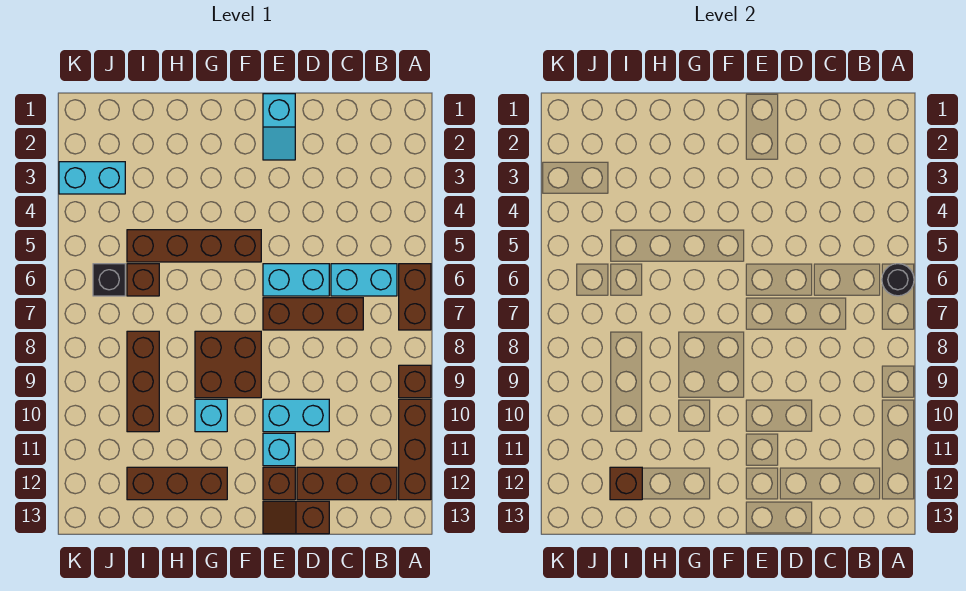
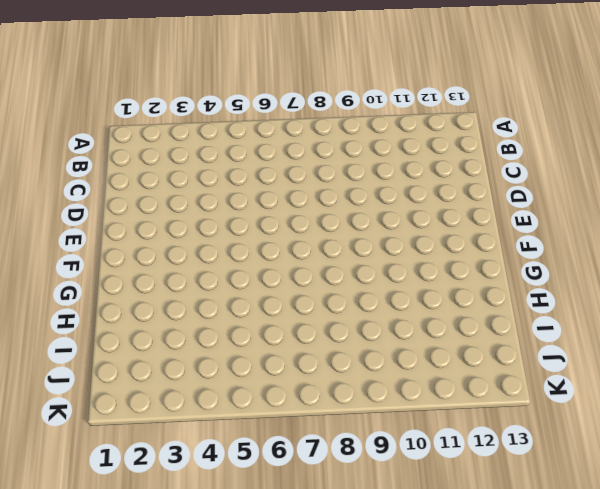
none -> brown 1x2 brick [399,264,431,330]
none -> brown 1x1 brick [399,365,431,398]
none -> brown 1x3 brick [399,399,431,500]

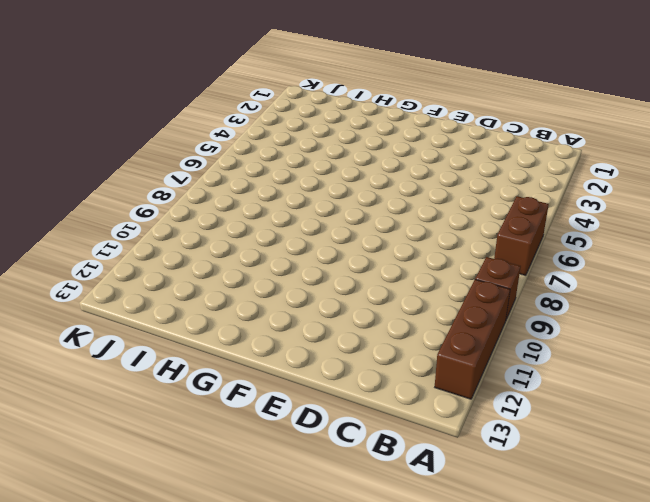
none -> cyan 1x2 brick [331,264,397,296]
none -> brown 1x3 brick [297,467,397,500]
none -> brown 1x3 brick [263,298,363,330]

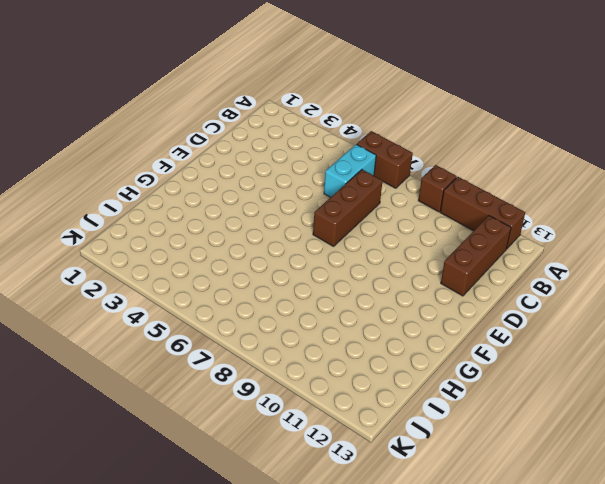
none -> cyan 1x2 brick [263,264,329,296]
none -> cyan 1x2 brick [263,399,329,432]
none -> brown 1x2 slope [263,501,329,534]

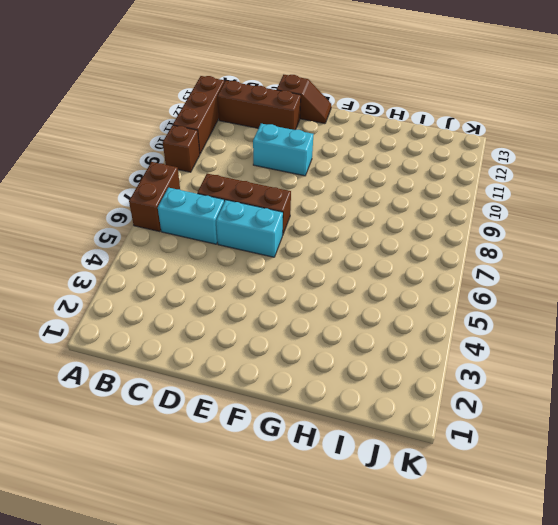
none -> cyan 1x2 slope [263,94,295,160]
none -> cyan 1x1 brick [263,433,295,466]
none -> brown 1x1 brick [263,467,295,500]

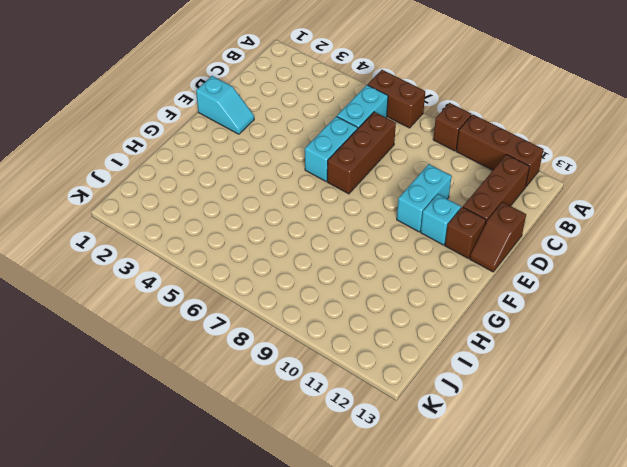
none -> brown 1x4 brick [127,230,261,262]
none -> brown 2x2 brick [195,331,261,398]
none -> cyan 1x1 brick [195,399,227,432]

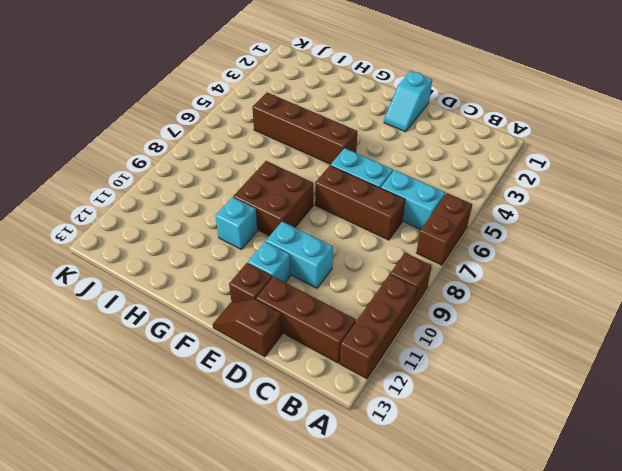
none -> brown 1x3 brick [127,467,227,500]
none -> brown 1x1 brick [127,264,159,296]
none -> brown 1x3 brick [127,331,159,432]

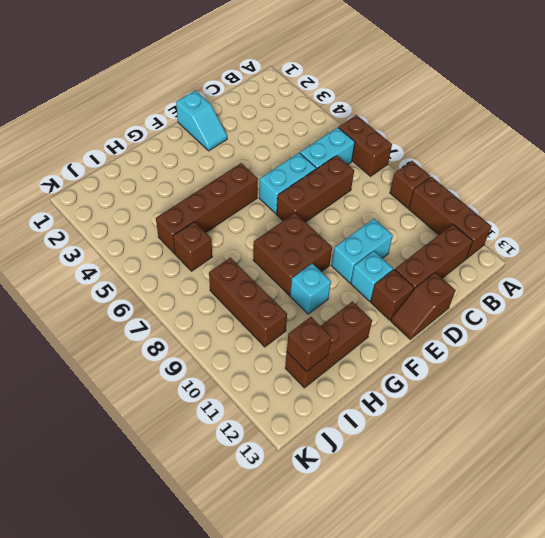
none -> cyan 1x2 brick [59,162,125,194]
none -> black 1x1 brick [93,264,125,296]
none -> black 1x1 round brick [882,264,914,296]

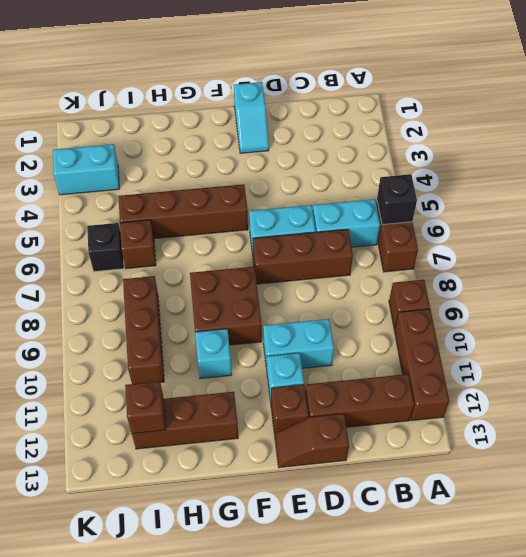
black 1x1 brick [377,174,417,225] -> black 1x1 round brick [882,264,914,296]

